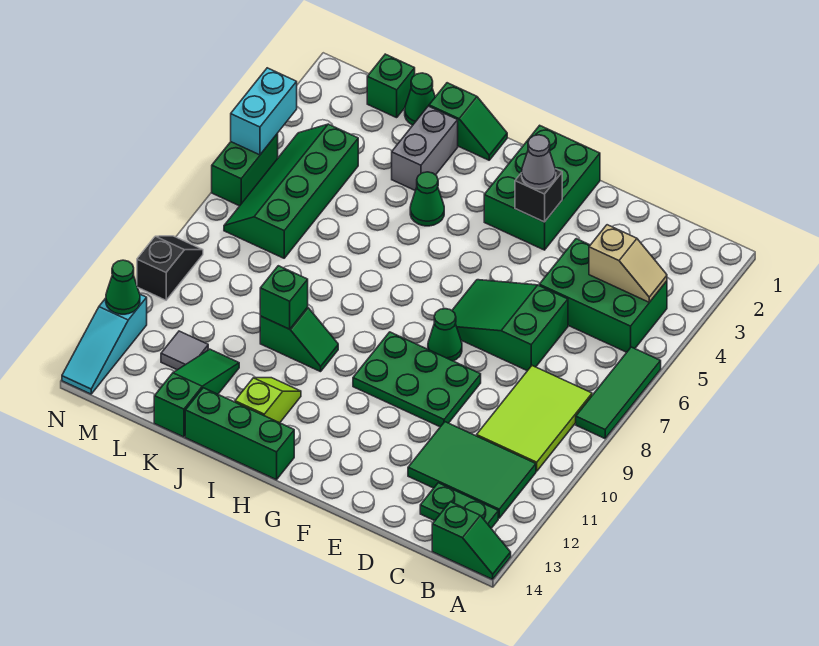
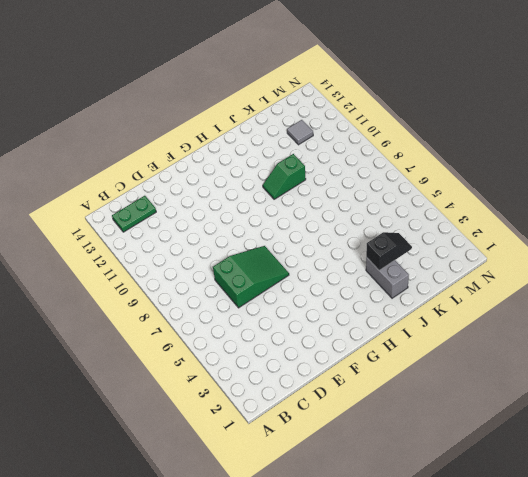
black 1x2 slope [366,232,412,270] -> black 1x2 slope turned to [137,236,203,300]
none -> green 1x3 tile [576,347,661,438]
none -> green 1x2 slope [432,502,511,579]
none -> green 2x3 brick [539,239,667,352]
none -> lime 2x3 tile [477,366,592,471]

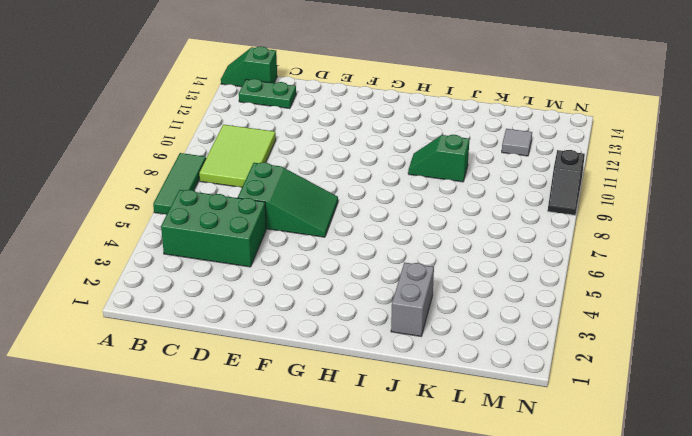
none -> green 2x3 tile [408,422,536,518]
none -> green 2x3 plate [353,332,481,427]
none -> green 2x3 brick [484,125,600,250]
none -> green 1x1 cone [428,309,462,361]

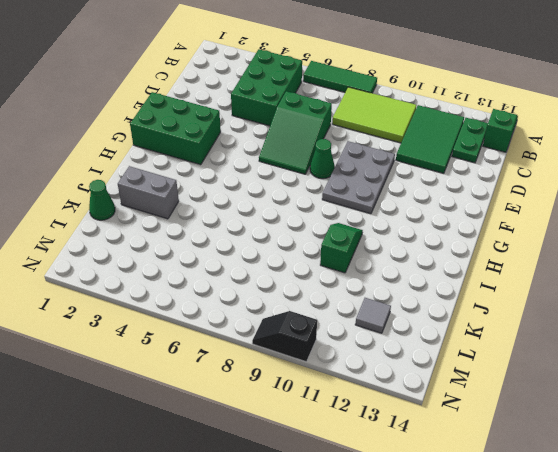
grey 2x3 plate [322,141,395,214] -> green 2x3 plate [353,332,481,427]
none -> green 1x3 brick [185,388,294,480]
none -> green 1x2 slope [429,83,507,160]
none -> green 1x1 cone [410,172,444,226]
none -> lime 1x2 slope [235,378,301,423]

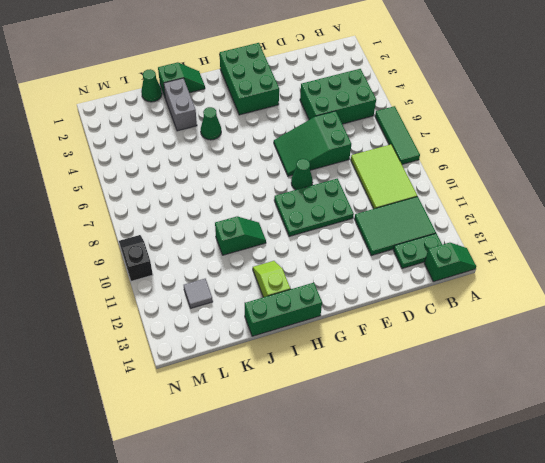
none -> green 1x3 slope [154,349,239,437]
none -> green 1x1 brick [367,54,415,118]
none -> green 2x4 slope [224,124,358,258]
none -> green 1x2 brick [212,133,278,206]

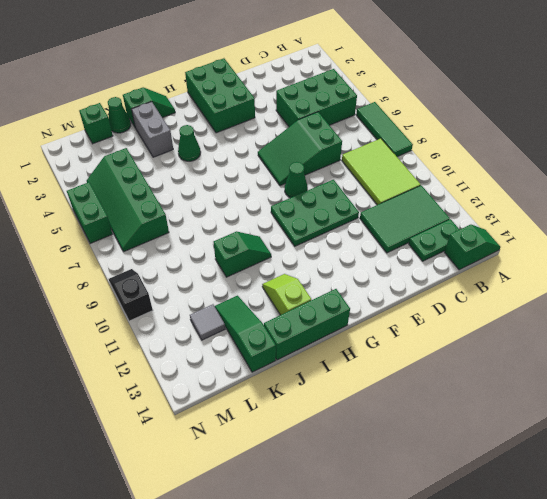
none -> cyan 1x3 slope [62,294,147,394]
none -> tan 1x2 slope [589,225,667,302]
none -> black 1x1 brick [515,169,562,222]
none -> green 1x1 brick [260,266,308,329]

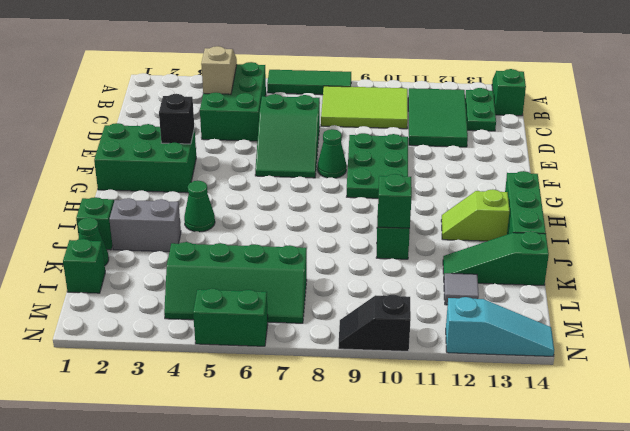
none -> cyan 1x2 brick [231,68,297,155]
none -> green 1x1 cone [106,260,140,314]
none -> grey 1x1 cone [522,135,556,189]

